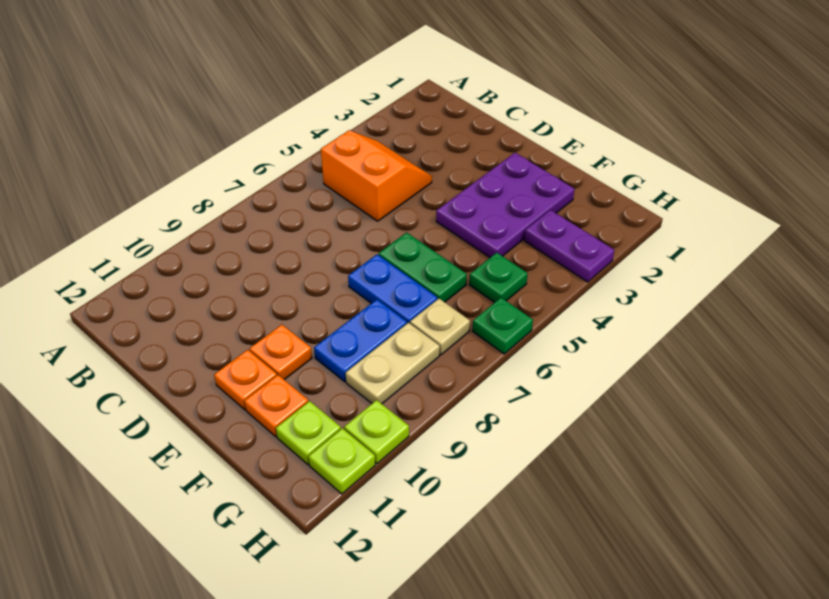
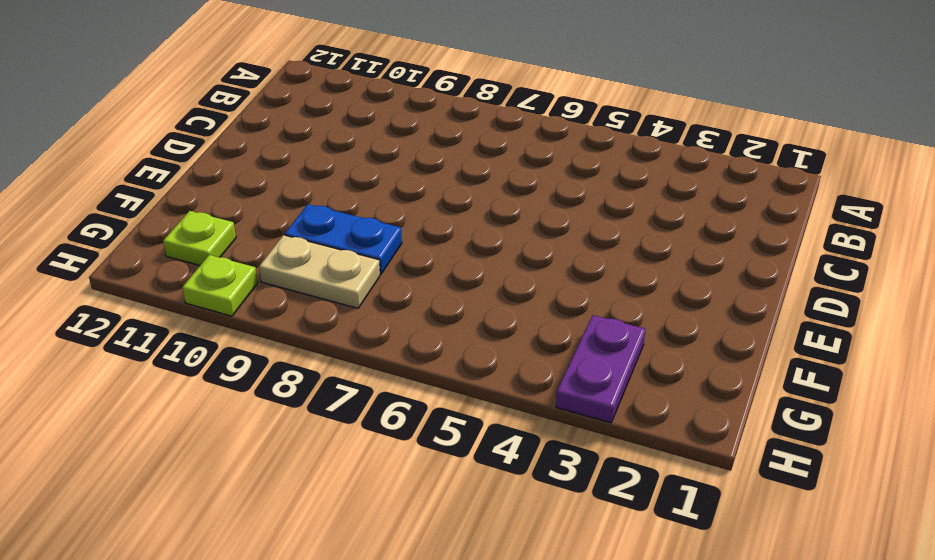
none -> orange 2x2 slope [321,130,432,221]
none -> purple 2x3 plate [436,153,574,257]
none -> green 1x2 plate [379,233,467,302]

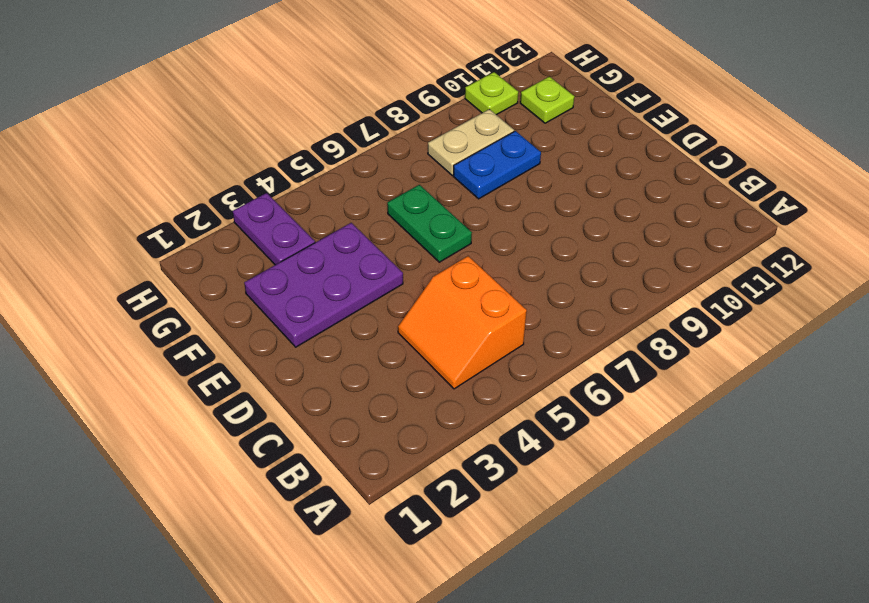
none -> blue 1x2 plate [348,254,437,323]
none -> orange 1x1 plate [250,325,312,380]
none -> orange 1x1 plate [214,350,277,410]

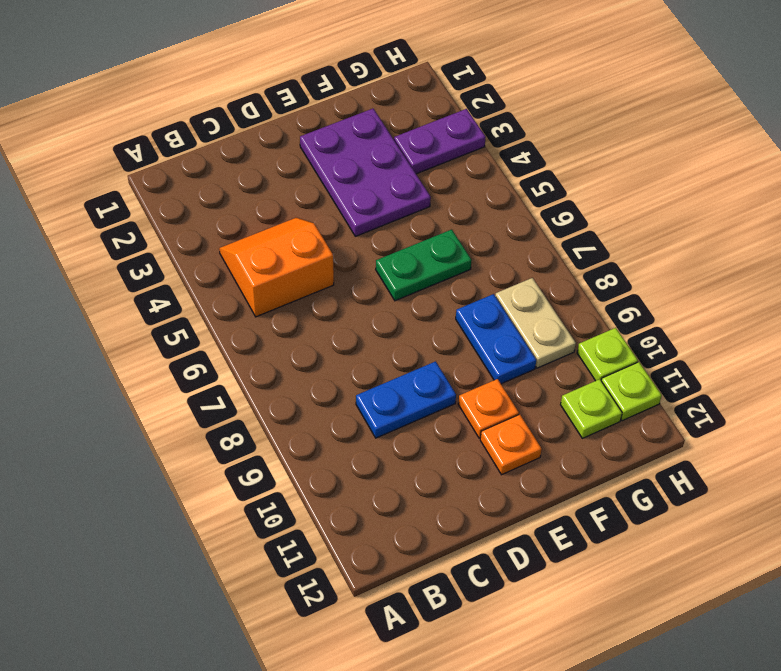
blue 1x2 plate [356,361,456,438] -> blue 1x2 plate moved to [348,254,437,323]
none -> orange 1x1 plate [244,375,308,437]
none -> green 1x1 plate [469,253,528,303]
none -> tan 1x1 plate [410,299,470,355]

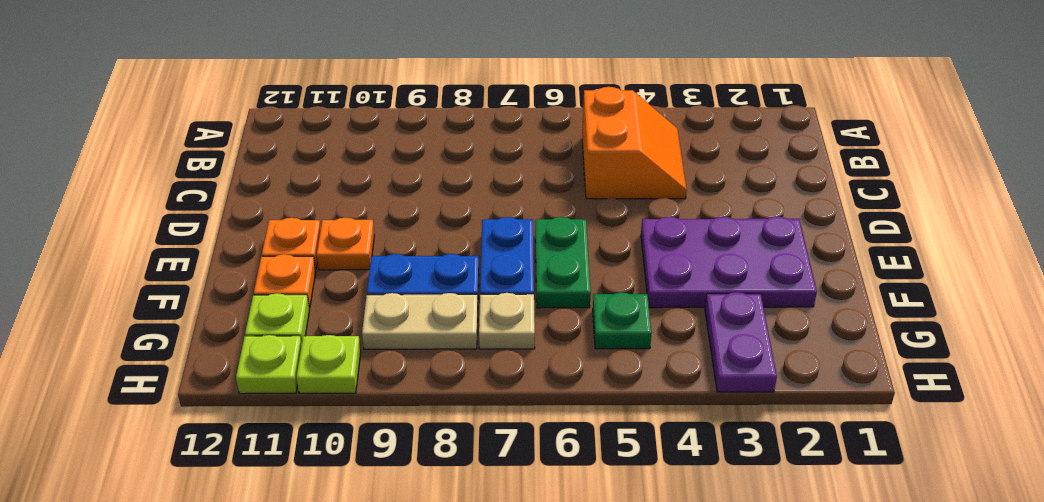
none -> green 1x1 plate [472,298,533,354]

